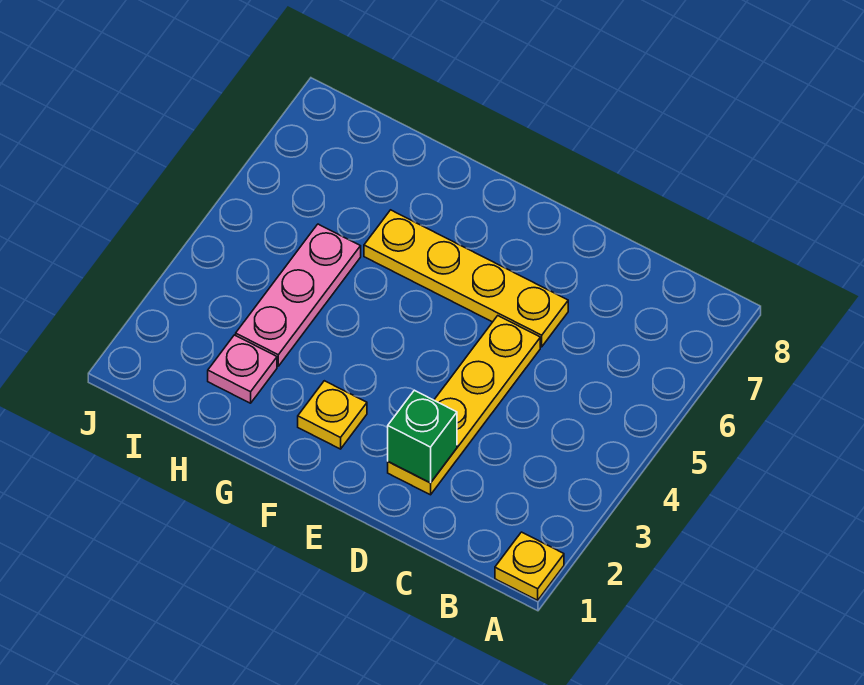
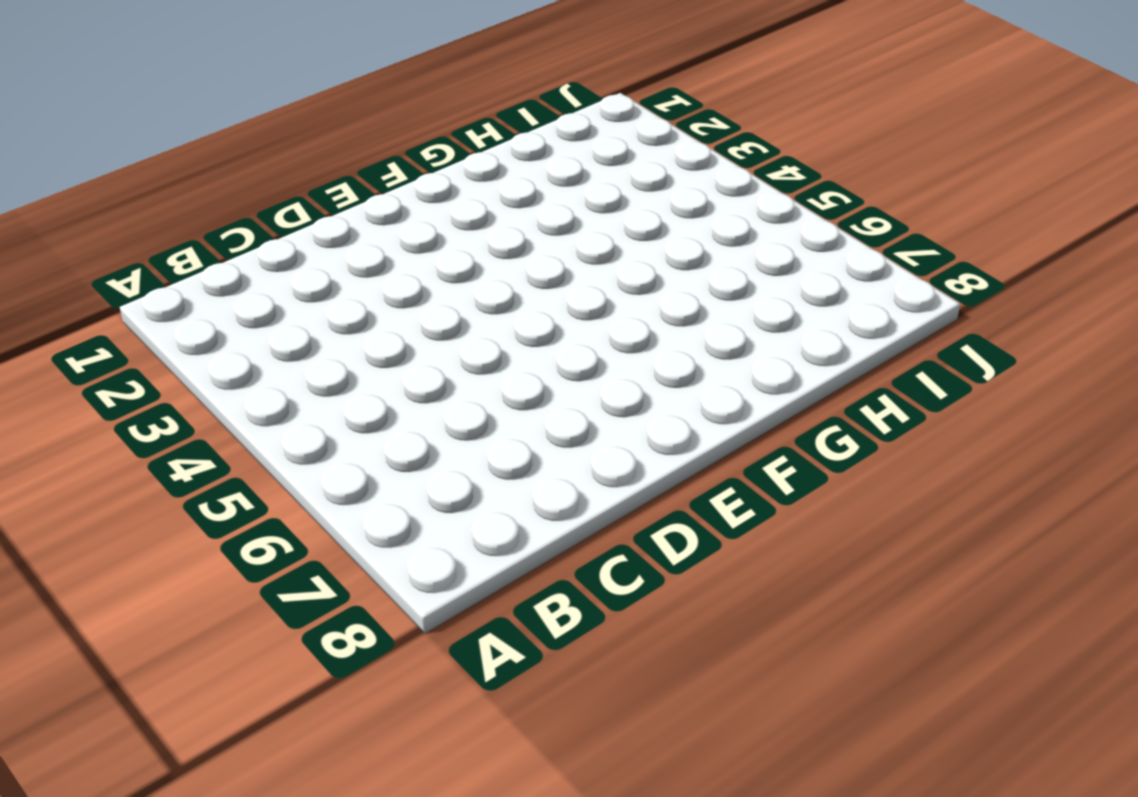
none -> yellow 1x1 plate [495,532,564,600]
none -> yellow 1x4 plate [388,316,540,495]

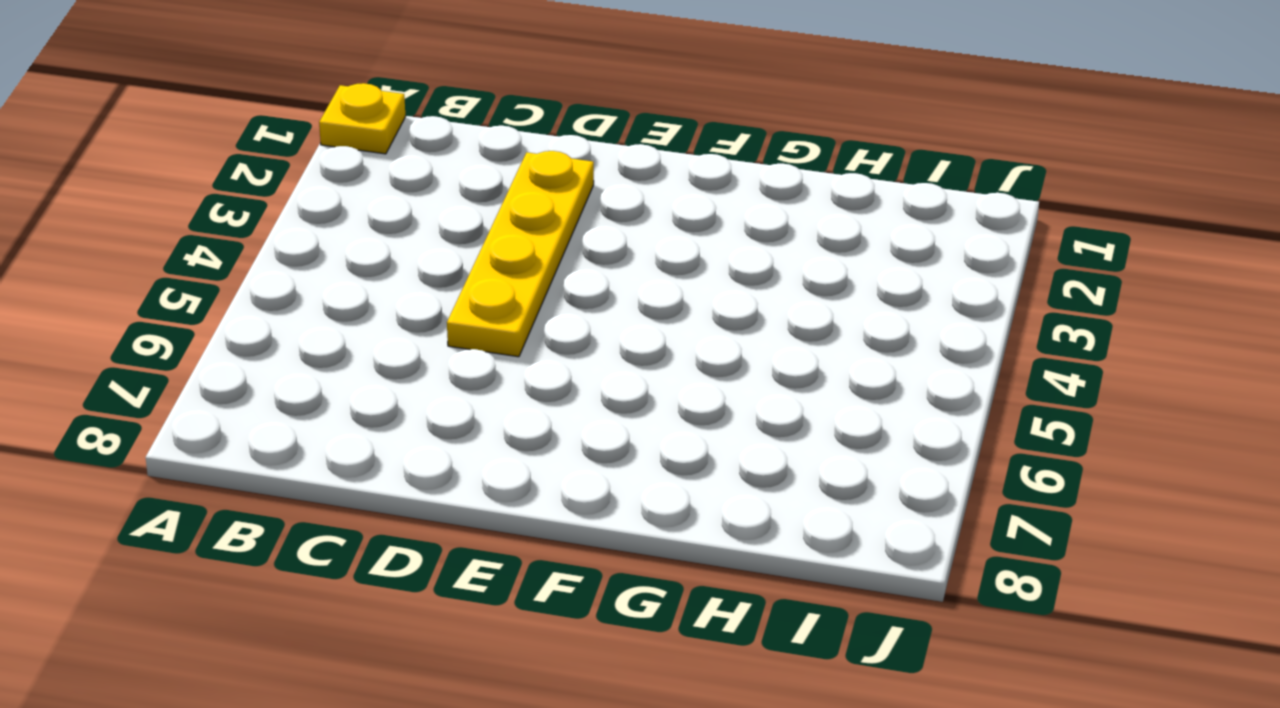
none -> yellow 1x4 plate [364,210,568,347]
none -> yellow 1x1 plate [298,381,367,449]

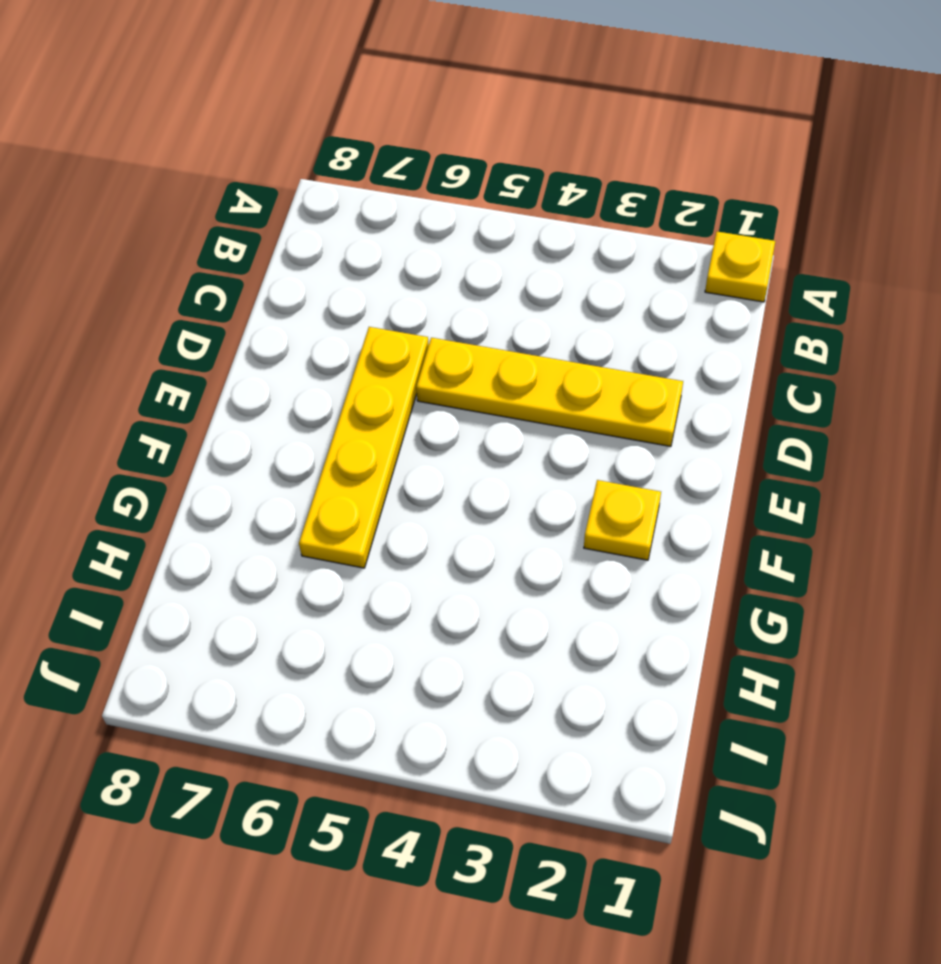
none -> pink 1x1 plate [208,335,277,403]
none -> pink 1x3 plate [236,224,361,366]

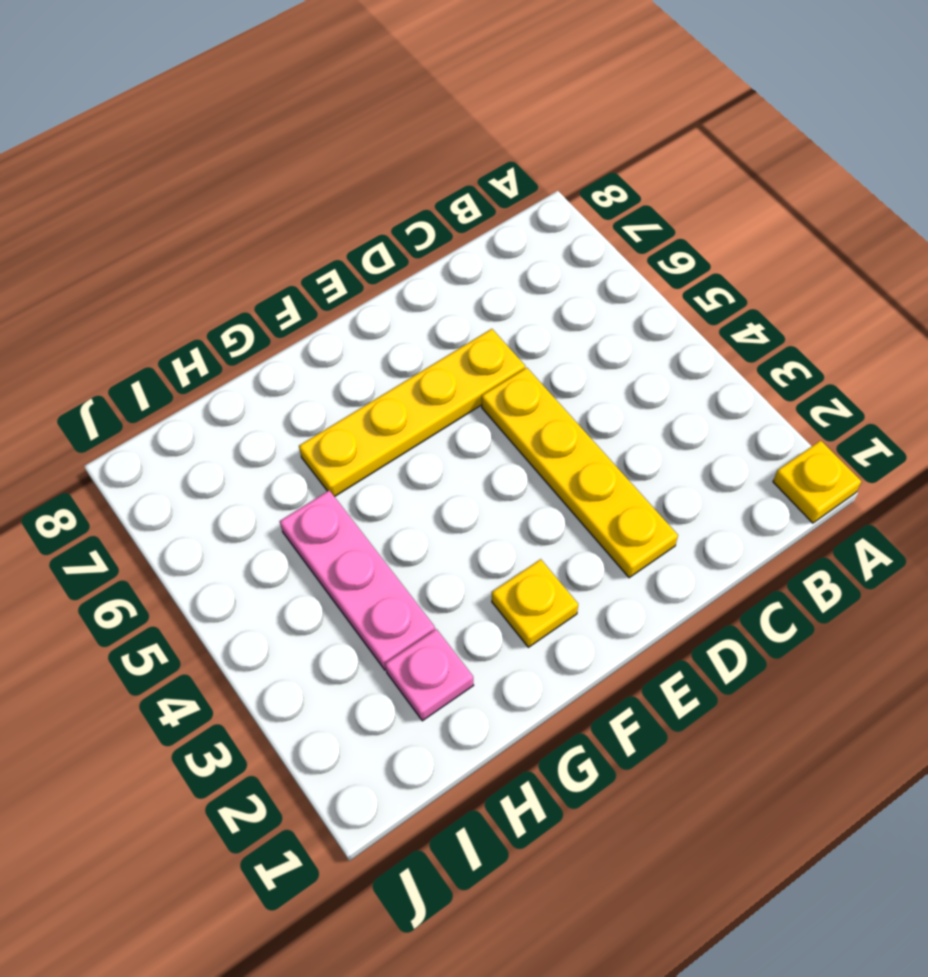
none -> green 1x1 brick [388,390,457,483]

